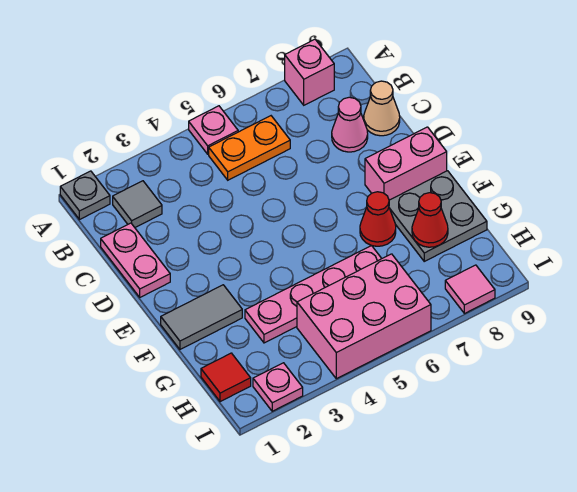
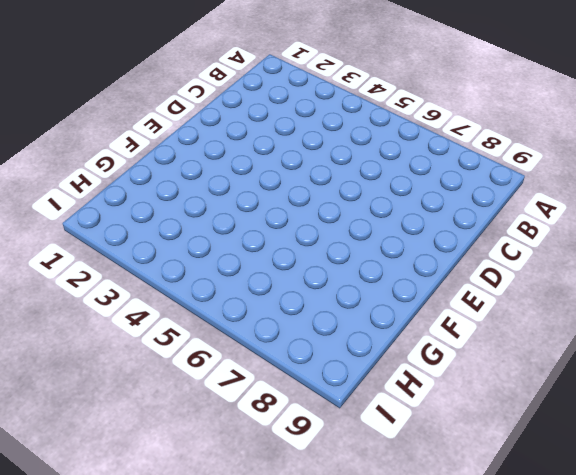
none -> grey 1x1 plate [60,171,110,220]
none -> pink 1x1 plate [189,106,238,154]
none -> pink 1x1 brick [285,39,334,105]

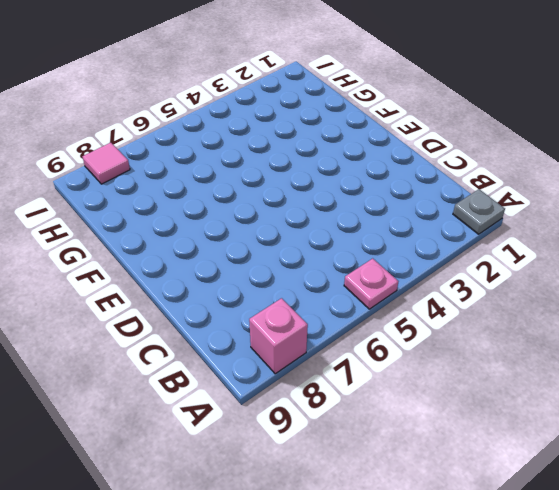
none -> grey 1x1 tile [113,181,162,227]
none -> orange 1x2 plate [209,116,290,180]
none -> pink 1x2 plate [101,223,170,297]

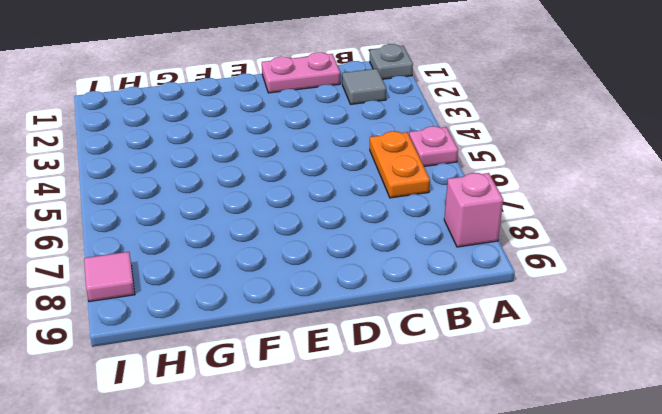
none -> pink 1x1 cone [332,97,368,152]
none -> tan 1x1 cone [364,81,400,136]
none -> pink 1x2 brick [365,127,447,200]

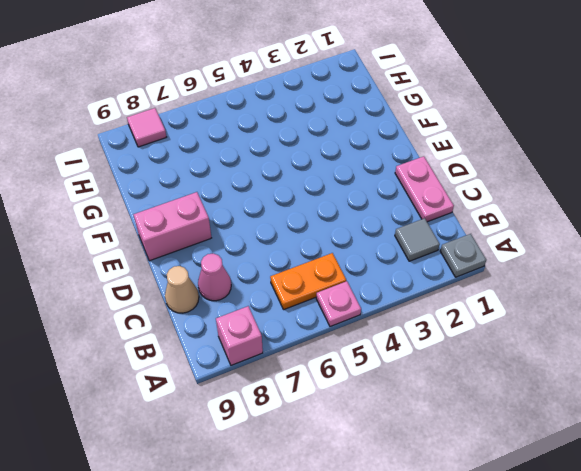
none -> grey 1x2 tile [161,285,242,349]
none -> red 1x1 cone [360,192,396,246]
none -> grey 2x2 plate [389,171,487,261]

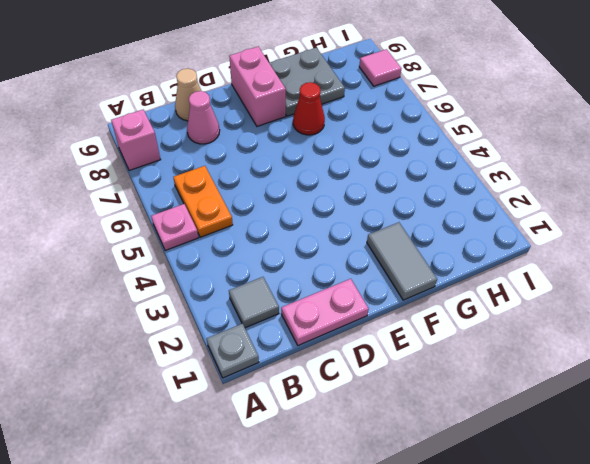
none -> pink 1x4 plate [245,245,382,343]
none -> red 1x1 tile [201,353,251,402]
none -> pink 2x3 brick [297,254,431,379]

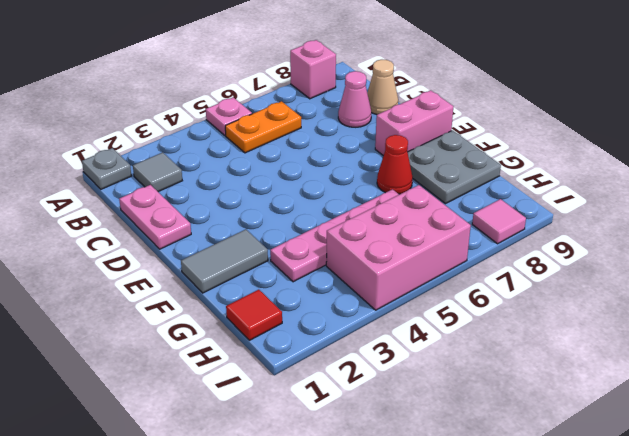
none -> pink 1x1 plate [253,363,303,411]
none -> red 1x1 cone [412,193,448,247]

